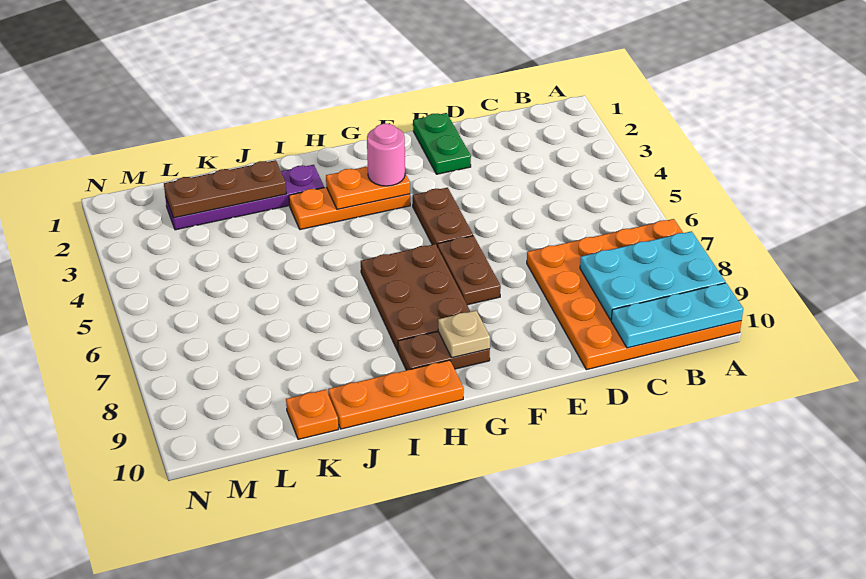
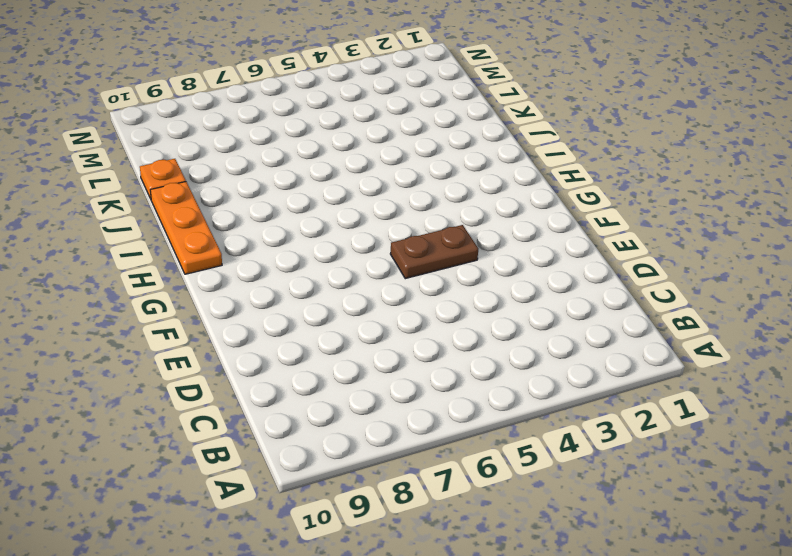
none -> orange 4x4 plate [527,219,741,370]
none -> green 1x2 plate [413,113,471,174]
none -> brown 1x2 plate [438,236,501,305]

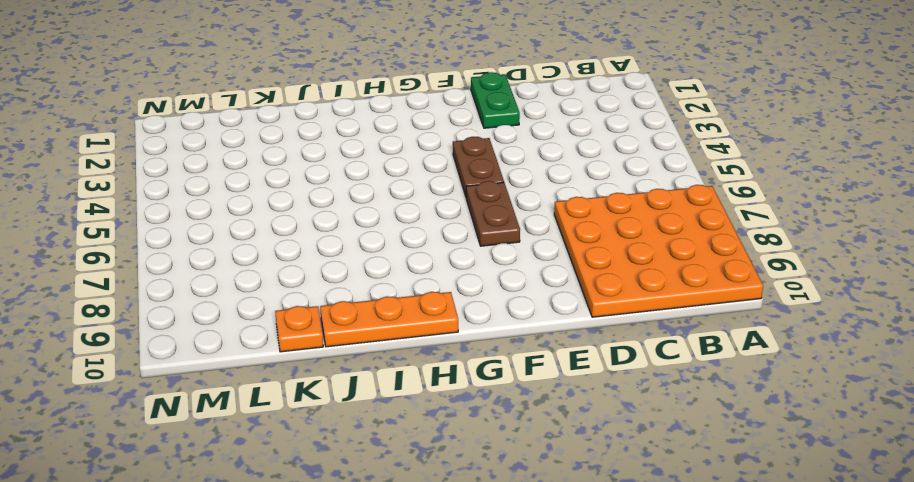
none -> orange 1x3 plate [289,187,410,230]
none -> brown 2x3 plate [361,244,470,351]
none -> brown 1x2 plate [398,332,490,370]

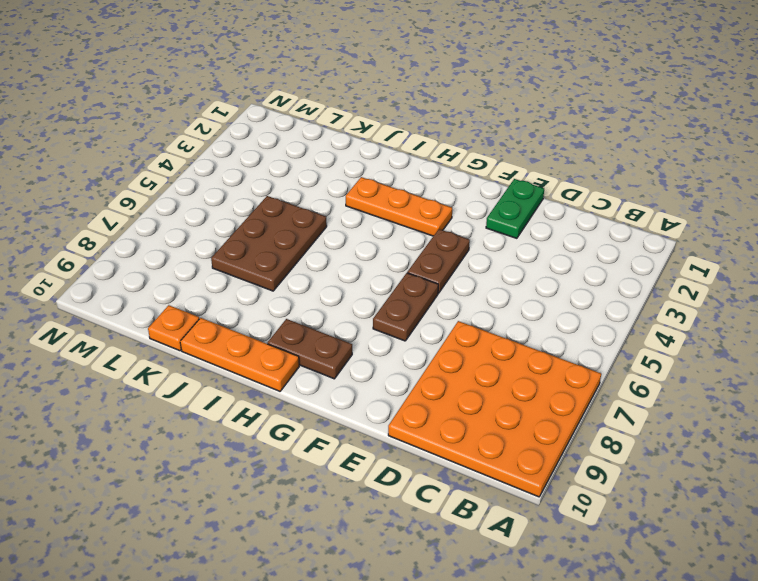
brown 2x3 plate [211,196,327,291] -> brown 2x3 plate moved to [361,244,470,351]
none -> purple 1x4 plate [165,165,324,230]
none -> cyan 2x3 plate [580,231,725,320]
none -> cyan 1x3 plate [611,283,743,348]

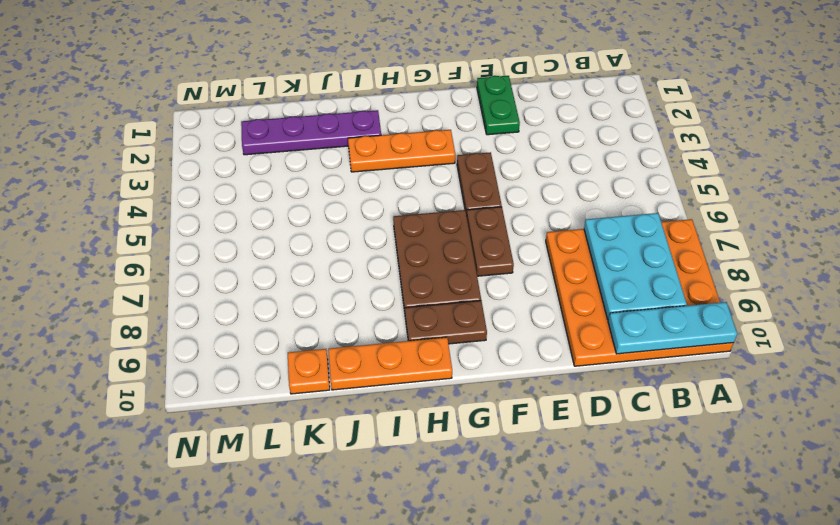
cyan 2x3 plate [584,213,687,320] -> cyan 2x3 plate turned to [580,231,725,320]
none -> orange 1x2 plate [326,166,410,209]
none -> tan 1x1 plate [438,311,490,358]
none -> brown 1x3 plate [164,160,286,218]

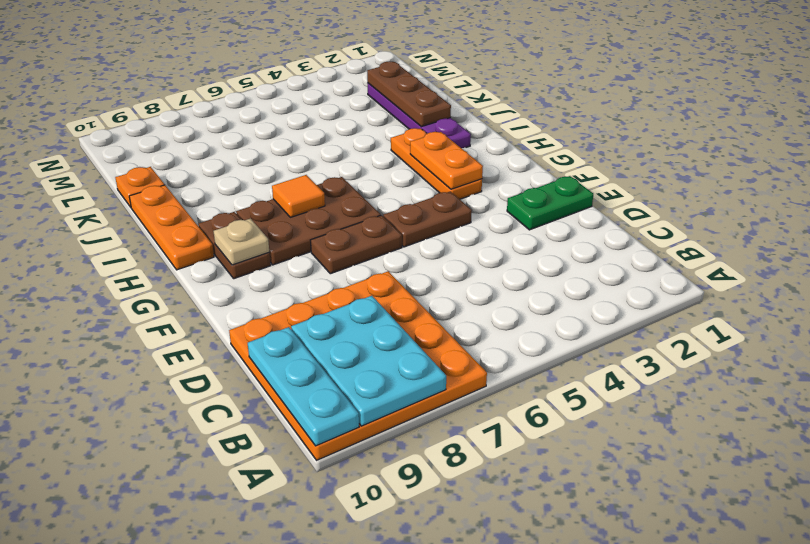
orange 1x1 tile [272,175,325,217] -> none
none -> pink 1x1 round brick [367,124,405,186]

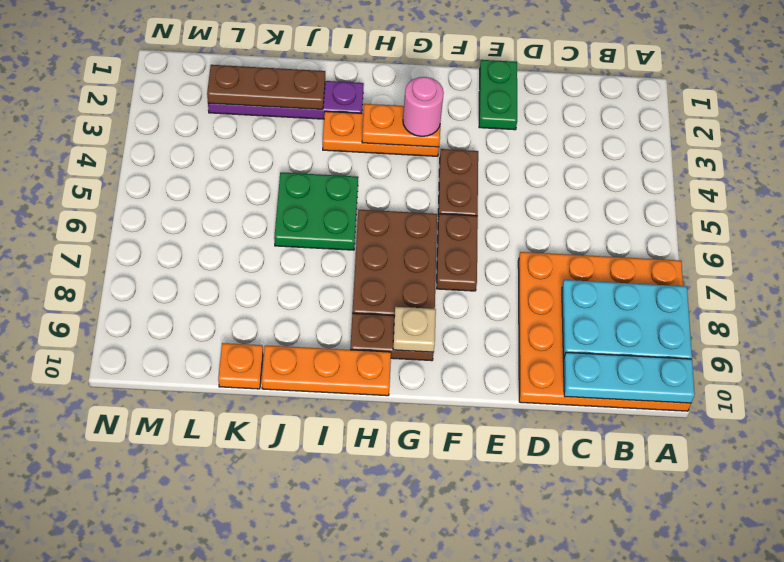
green 2x2 plate [274,172,358,250] -> none

